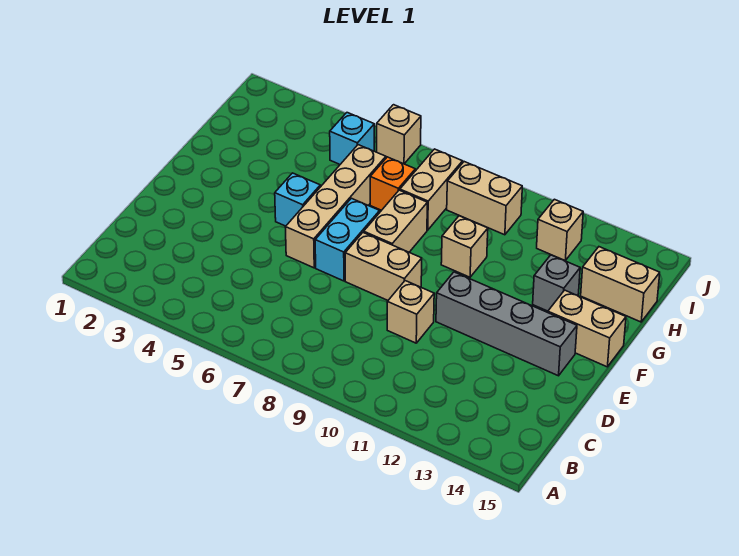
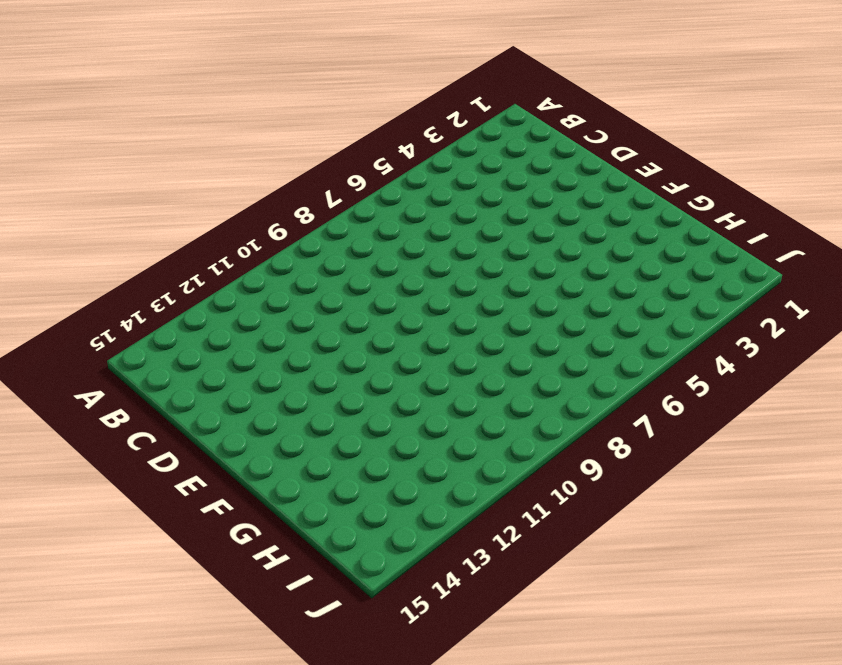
none -> tan 1x1 brick [387,281,434,343]
none -> tan 1x4 brick [286,145,386,268]
none -> cyan 1x2 brick [315,198,380,281]

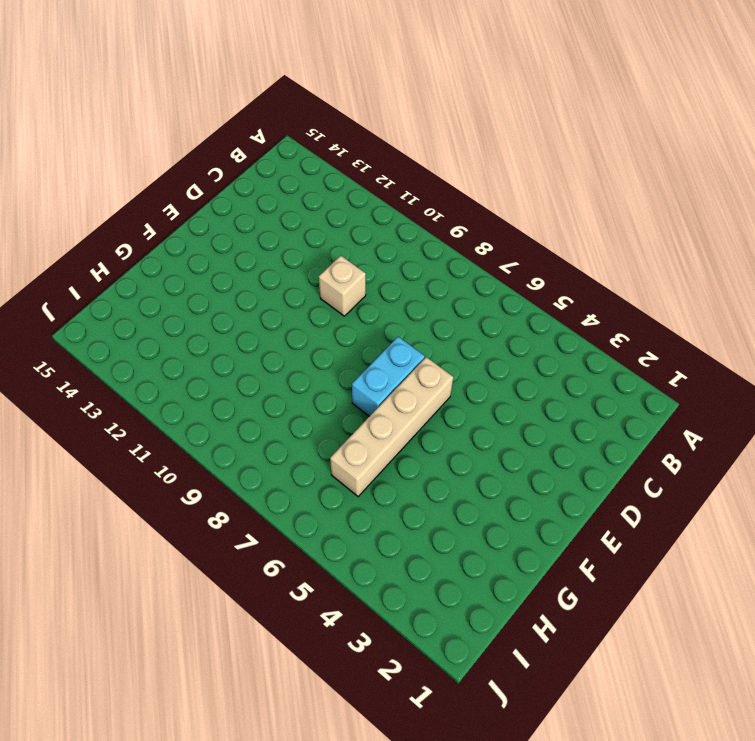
none -> tan 1x2 brick [345,232,422,300]
none -> grey 1x4 brick [436,272,577,376]
none -> cyan 1x1 brick [275,173,320,226]

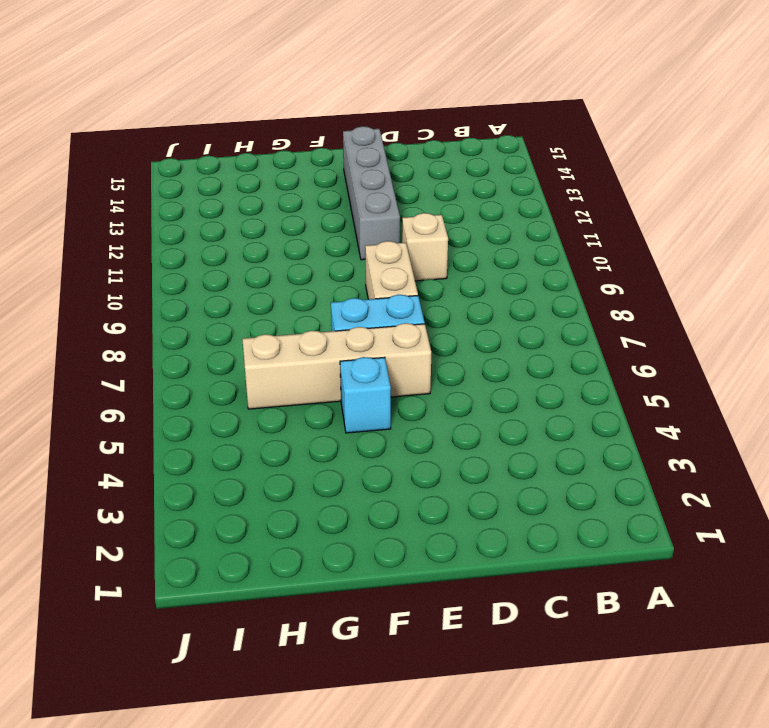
none -> tan 1x2 brick [364,190,427,252]
none -> tan 1x2 brick [548,290,626,367]
none -> tan 1x1 brick [441,216,488,277]

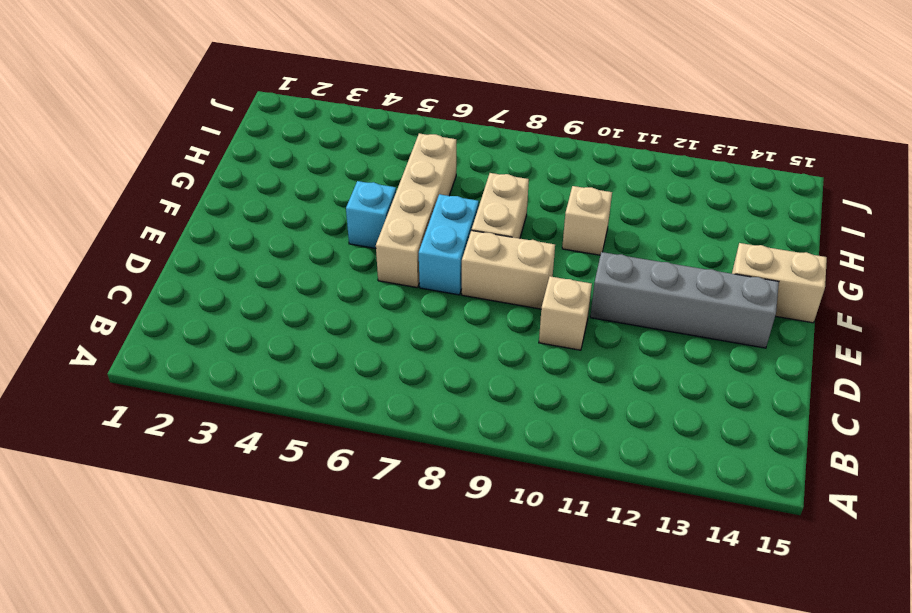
none -> grey 1x1 brick [533,255,580,311]
none -> orange 1x1 brick [370,157,415,210]
none -> tan 1x2 brick [400,149,463,230]

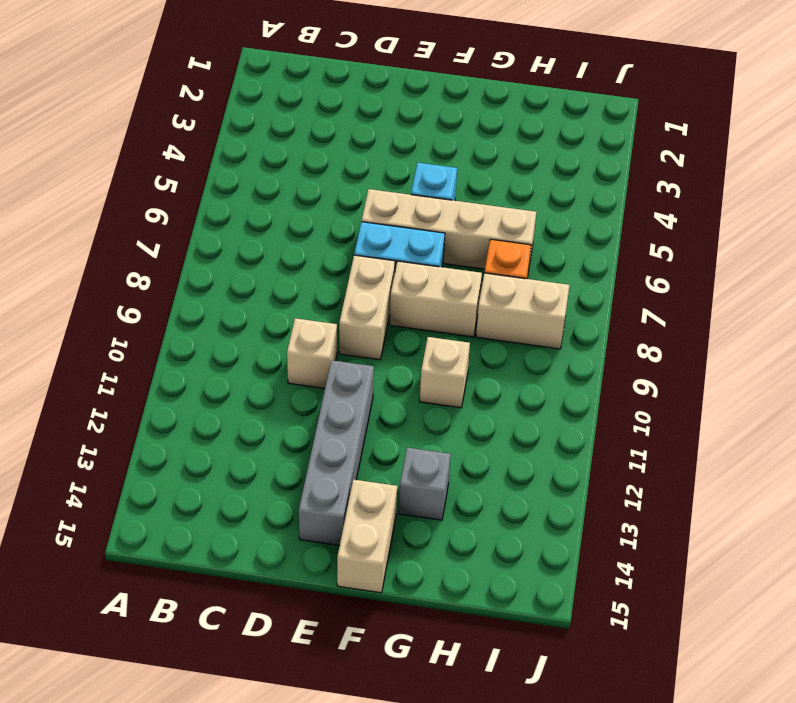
none -> tan 1x2 brick [581,247,660,322]
none -> cyan 1x1 brick [330,113,374,164]
none -> tan 1x2 brick [447,162,522,235]

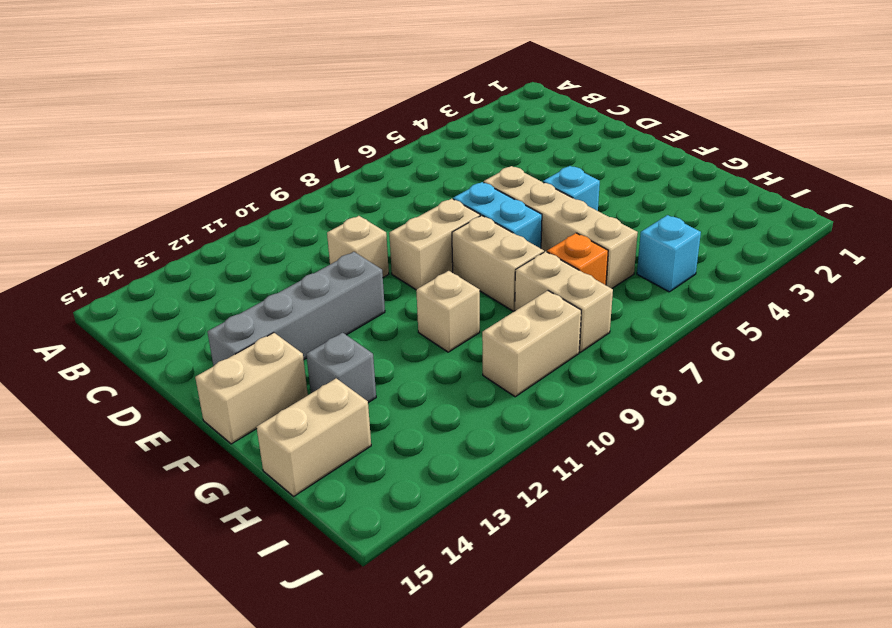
none -> tan 1x1 brick [537,199,583,261]
none -> tan 1x1 brick [377,105,421,164]

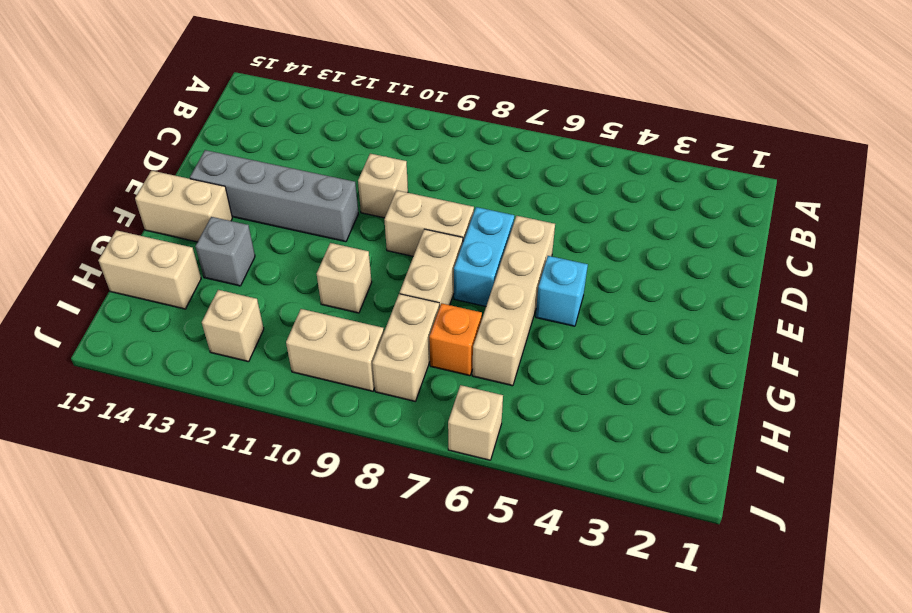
none -> cyan 1x1 brick [330,113,374,164]

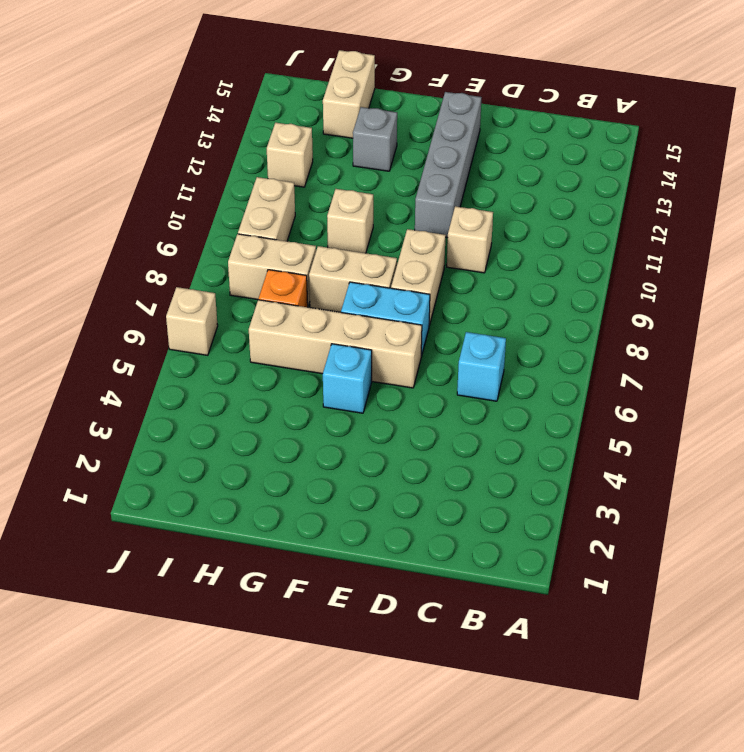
cyan 1x1 brick [457,332,506,401] -> cyan 1x1 brick moved to [330,113,374,164]
none -> tan 1x2 brick [548,290,626,367]

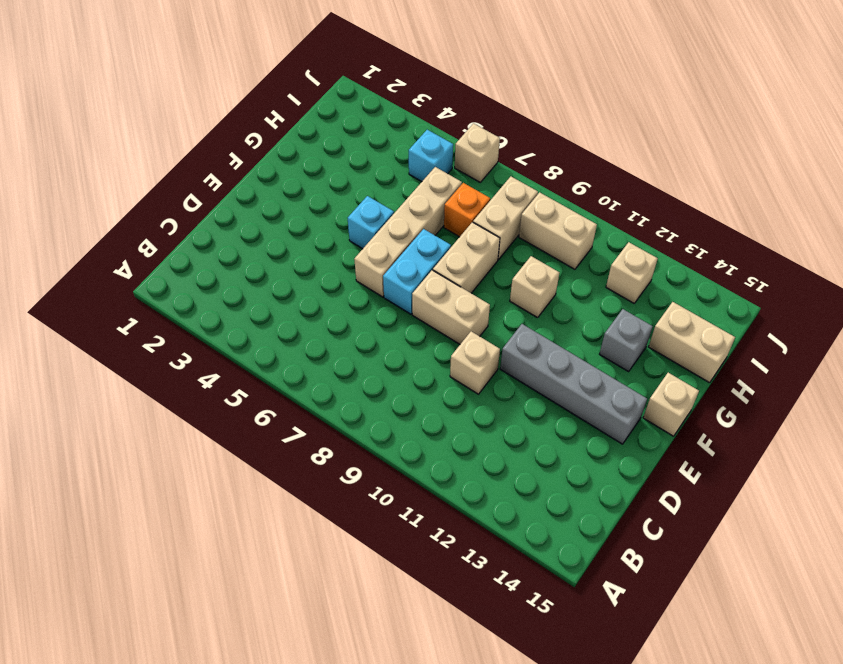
tan 1x1 brick [643,373,699,436] -> tan 1x2 brick [548,290,626,367]

